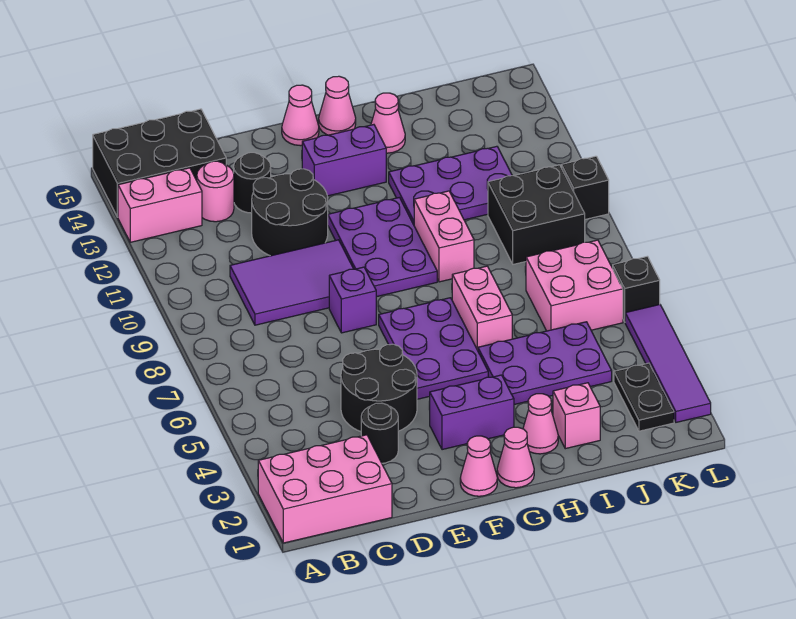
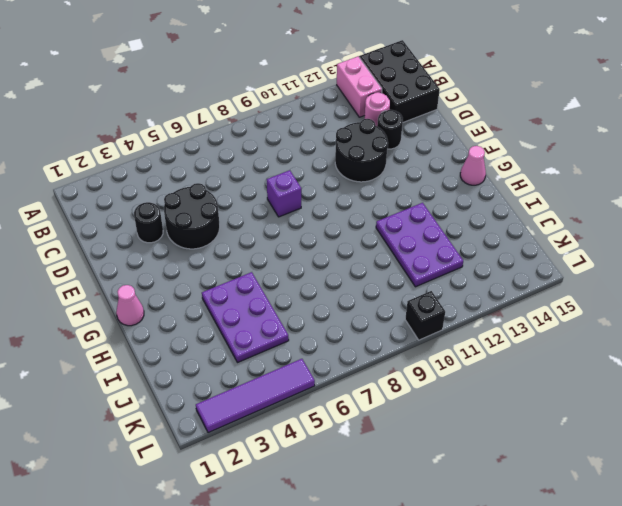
none -> pink 2x3 brick [258,435,392,543]
none -> purple 2x3 tile [230,240,353,325]
none -> pink 1x1 cone [460,436,497,496]
none -> purple 1x2 brick [429,375,514,450]

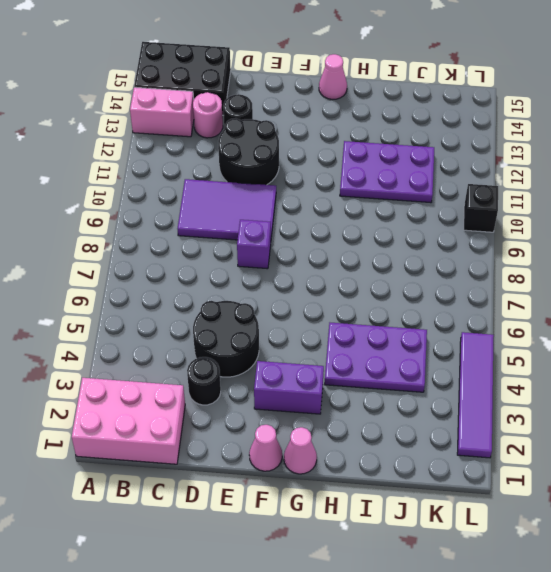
none -> purple 2x3 plate [379,298,488,399]
none -> purple 2x3 plate [328,197,437,297]
none -> purple 1x2 brick [302,125,386,196]
none -> pink 1x1 cone [282,85,319,146]

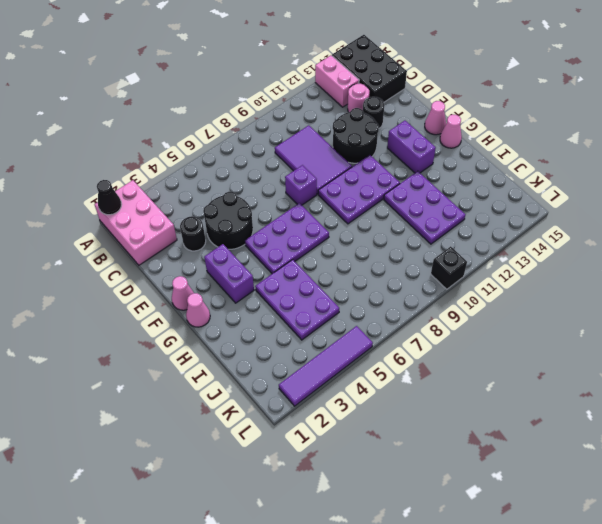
black 1x1 cone [97,180,122,215] -> none
none -> pink 1x1 cone [523,394,558,454]
none -> pink 1x2 brick [452,266,512,350]
none -> pink 1x2 brick [414,191,474,282]
none -> pink 1x1 cone [371,93,405,153]

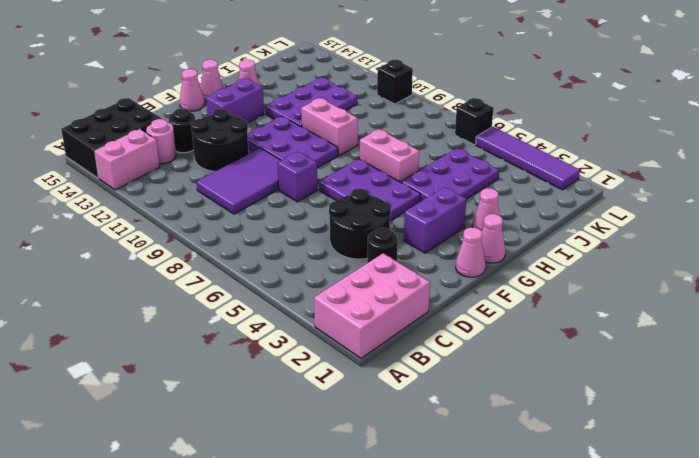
none -> pink 1x1 brick [553,383,600,449]
none -> pink 2x2 brick [526,240,623,331]
none -> black 2x2 brick [488,165,585,264]
none -> black 1x2 plate [614,363,674,431]

